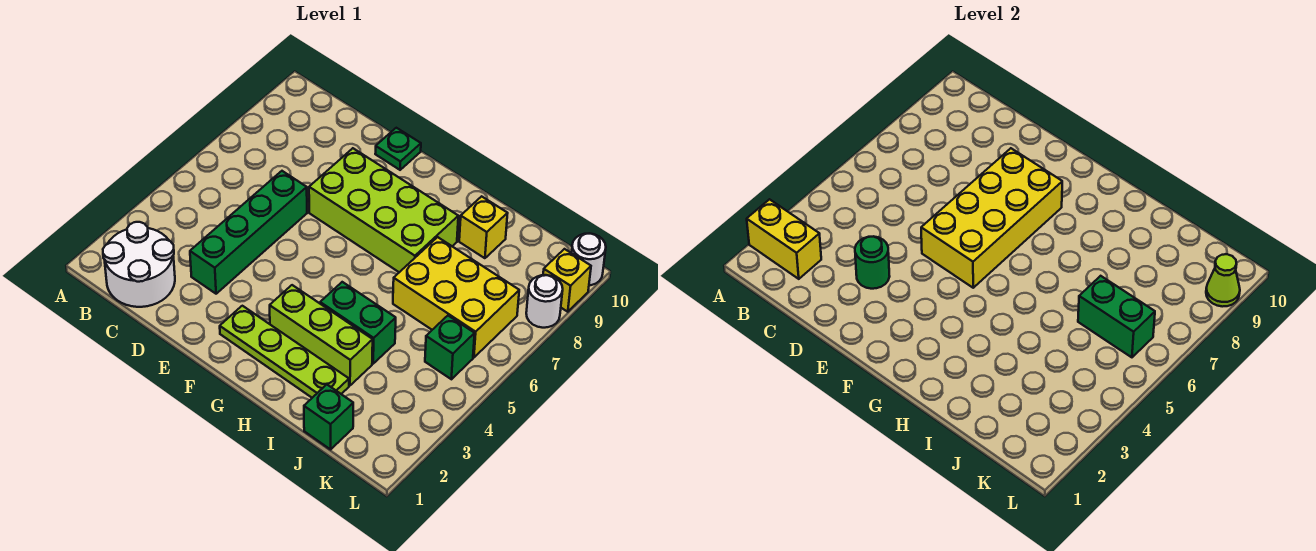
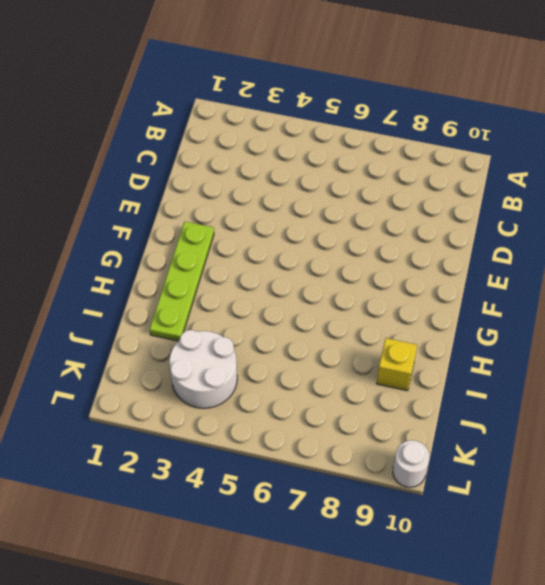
white 2x2 round brick [169,330,237,408] -> white 2x2 round brick moved to [103,222,175,307]
none -> green 1x4 brick [190,171,307,294]
none -> lime 2x4 brick [309,148,458,272]
none -> green 1x1 plate [375,128,421,170]

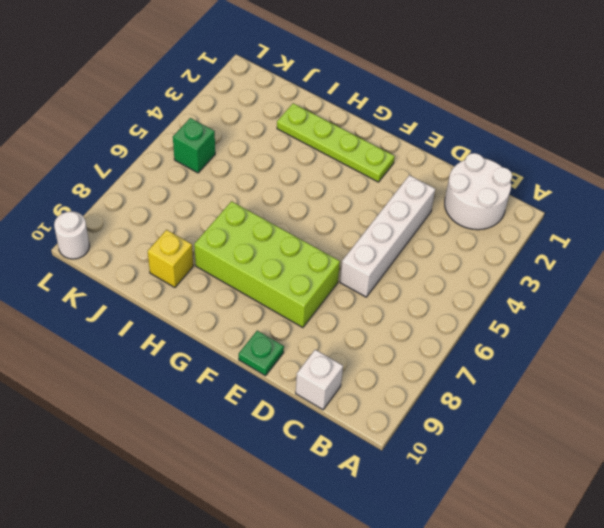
white 1x1 brick [296,350,343,410] -> none
white 1x4 brick [340,175,435,297] -> green 1x4 brick [190,171,307,294]
none -> lime 1x3 brick [270,285,373,385]
none -> green 1x2 brick [320,282,396,364]
none -> yellow 2x3 brick [393,237,519,357]

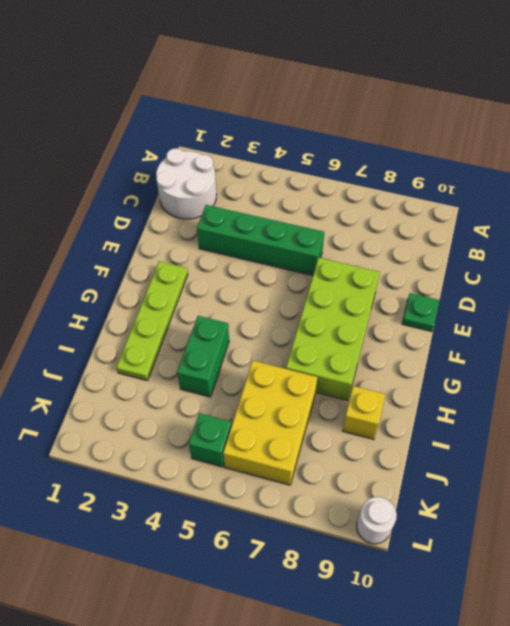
none -> lime 1x3 brick [270,285,373,385]
none -> green 1x1 brick [304,385,353,449]
none -> white 1x1 round brick [526,275,563,328]

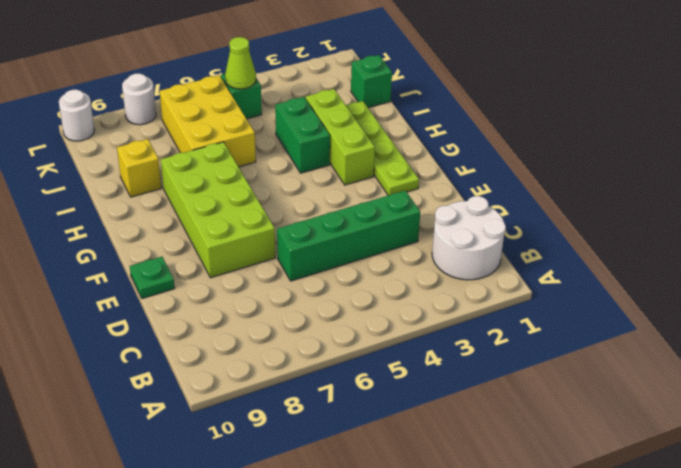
lime 1x1 cone [225,37,256,89] -> lime 1x1 cone moved to [1206,254,1240,307]
none -> yellow 1x1 brick [543,249,591,312]
none -> yellow 1x2 brick [747,199,821,279]
none -> green 1x1 round brick [855,237,890,289]

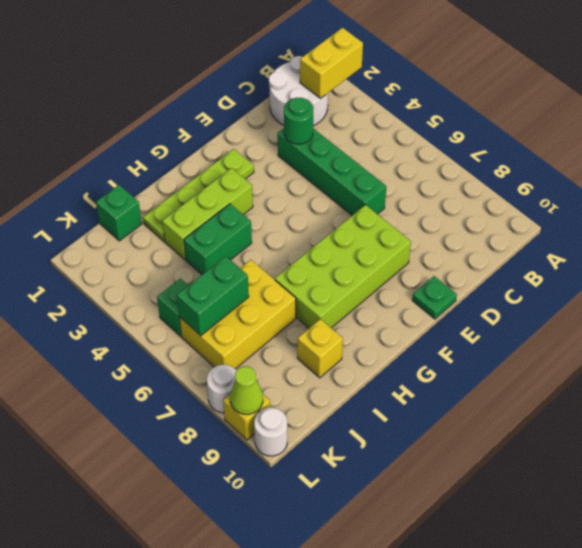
none -> yellow 2x4 brick [921,148,1062,288]

